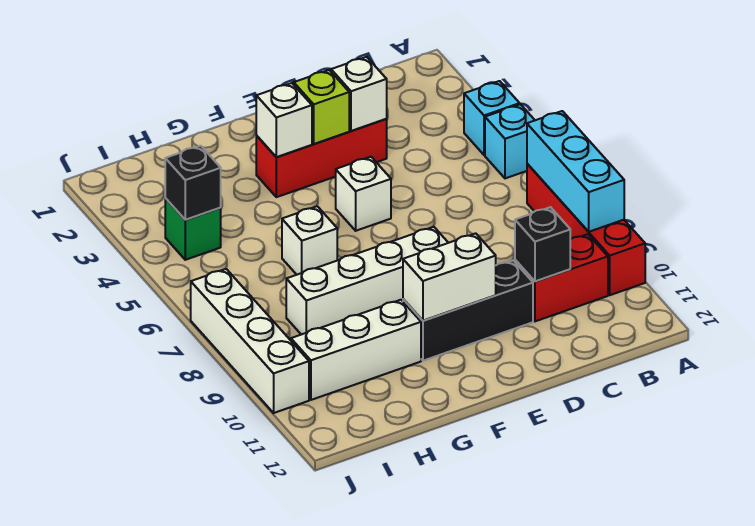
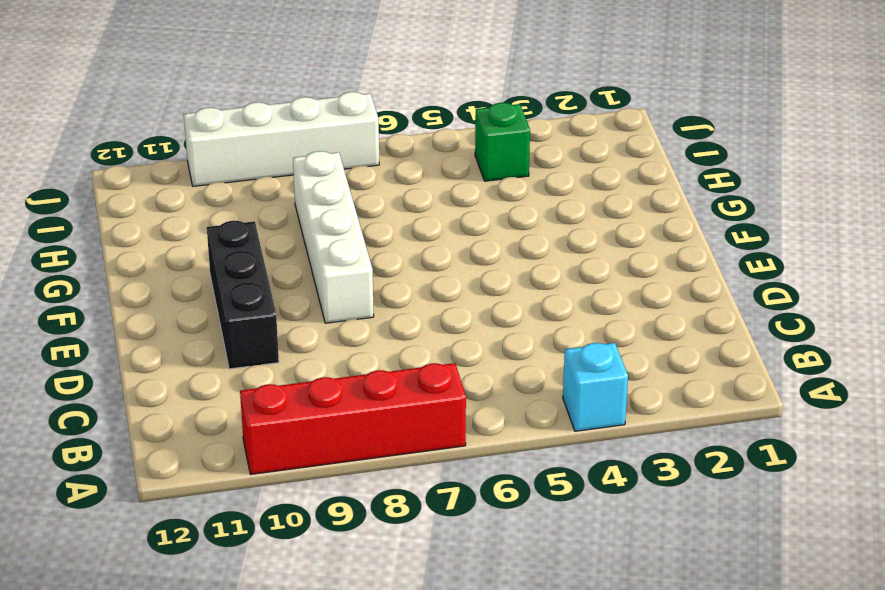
none -> cyan 1x1 brick [485,104,535,178]
none -> red 1x2 brick [515,234,608,321]
none -> red 1x3 brick [256,119,387,197]

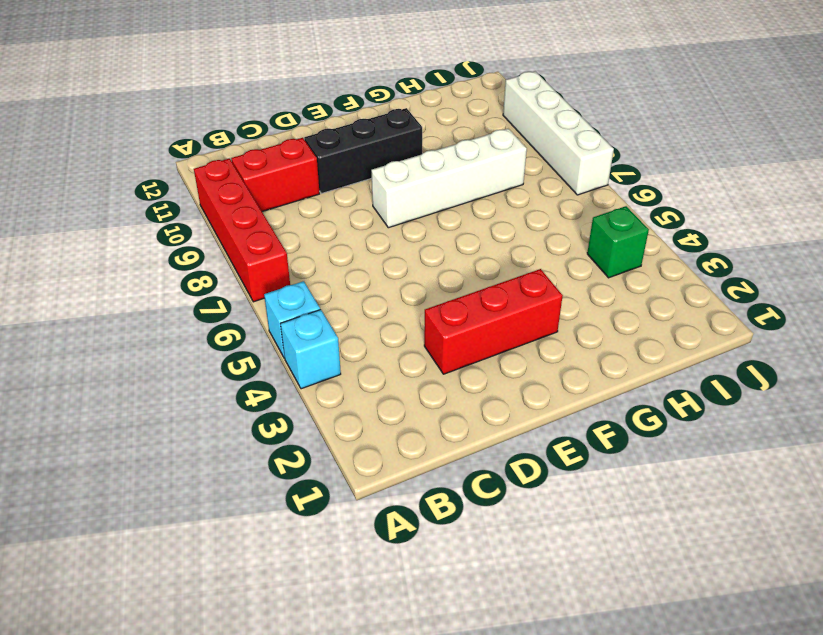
none -> white 1x1 brick [336,157,391,231]
none -> white 1x1 brick [282,206,337,275]
none -> white 1x3 brick [291,300,421,400]

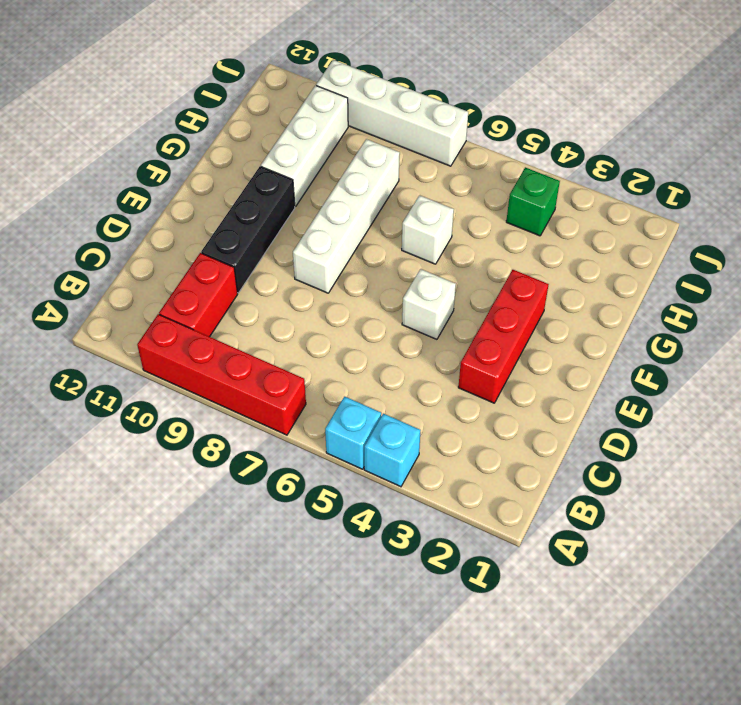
none -> cyan 1x3 brick [527,111,624,232]
none -> black 1x1 brick [515,207,570,281]
none -> white 1x1 brick [331,57,387,131]

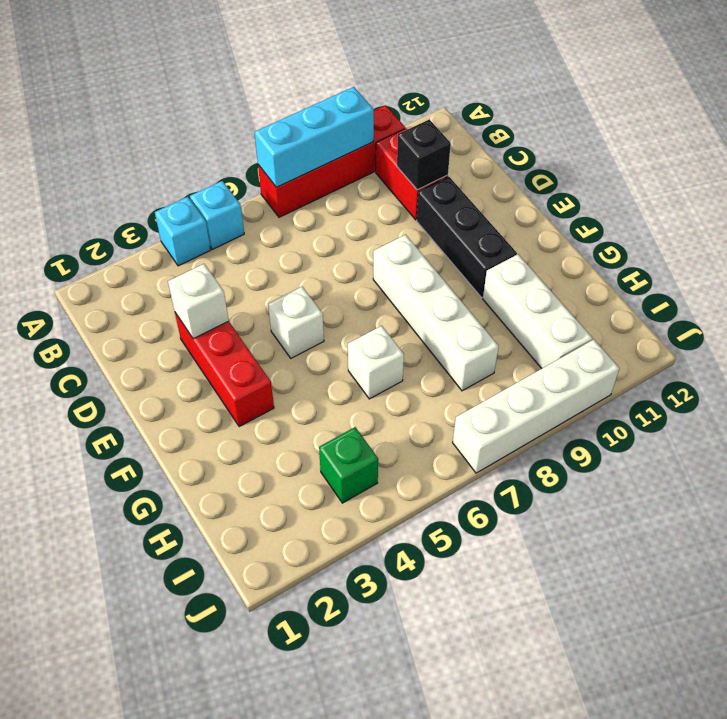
none -> lime 1x1 brick [294,70,349,144]
none -> white 1x2 brick [403,233,496,321]
none -> white 1x1 brick [256,83,312,157]

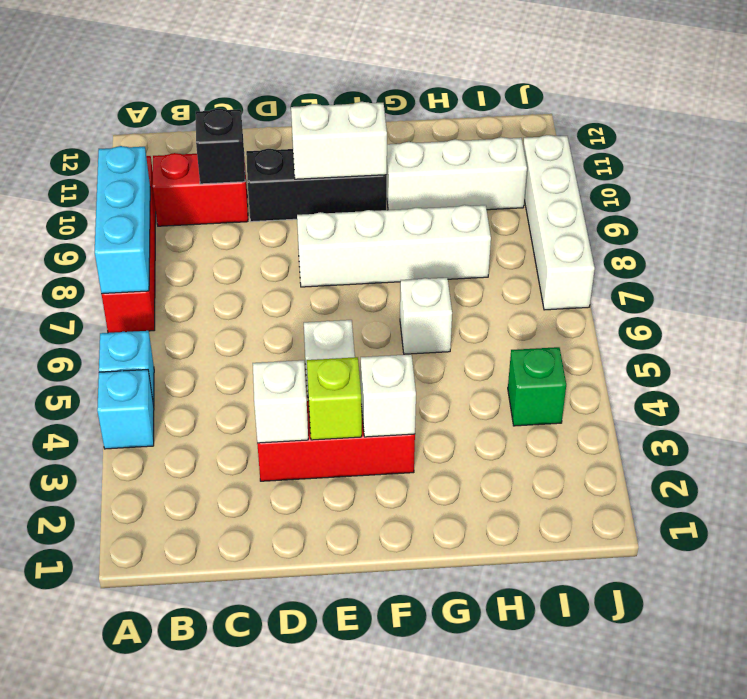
none -> black 1x1 brick [165,146,221,220]

